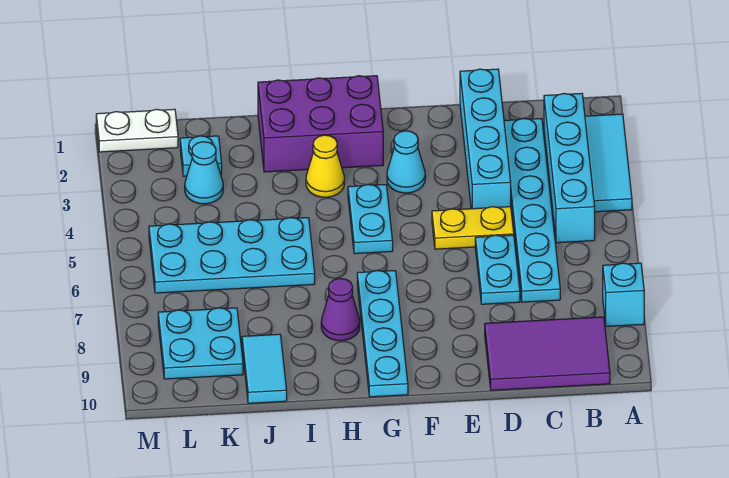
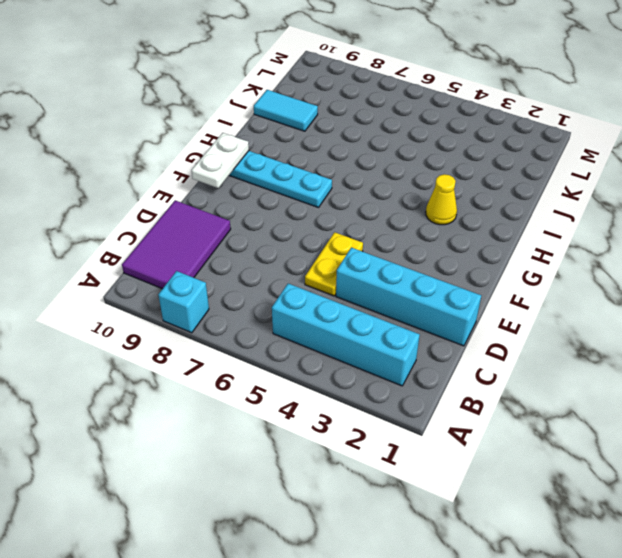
white 1x2 plate [191,133,249,188] -> white 1x2 plate moved to [96,109,178,152]
none -> cyan 1x3 tile [585,114,632,212]
none -> cyan 1x6 plate [504,118,560,302]
none -> cyan 1x2 plate [475,235,520,304]

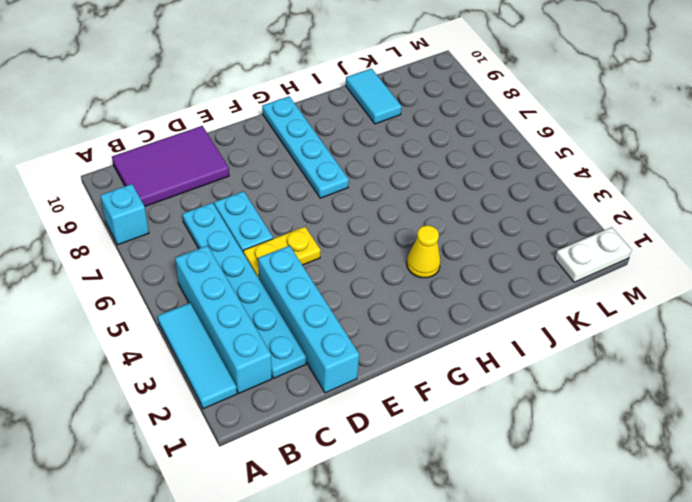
none -> cyan 1x1 cone [387,131,425,193]
none -> purple 2x3 brick [258,76,383,172]
none -> cyan 1x2 plate [348,185,393,254]

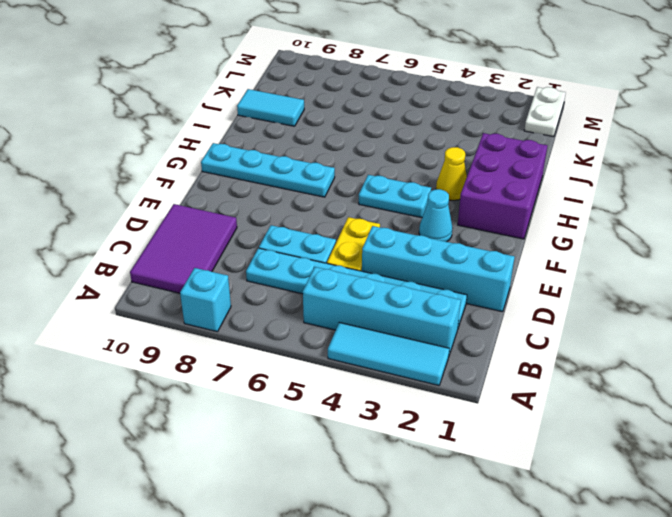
none -> purple 1x1 cone [321,278,360,341]
none -> cyan 2x4 plate [149,218,315,293]
none -> cyan 1x1 plate [180,136,222,176]

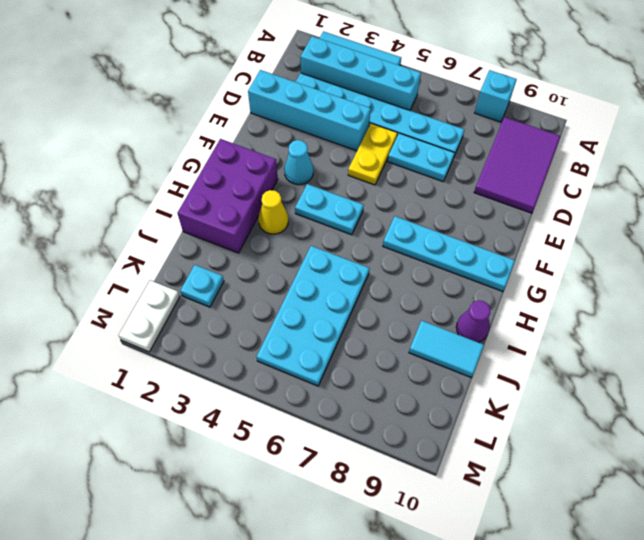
purple 1x1 cone [456,300,491,342] -> purple 1x1 cone moved to [321,278,360,341]
none -> cyan 1x1 cone [185,142,223,204]
none -> cyan 2x2 plate [158,308,243,379]

